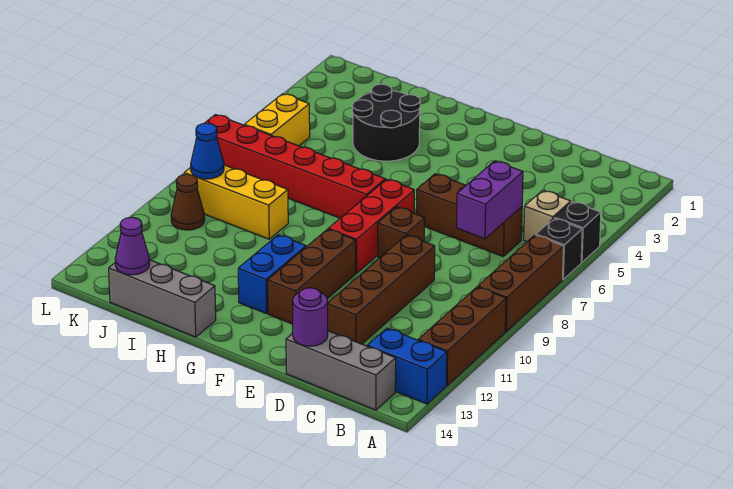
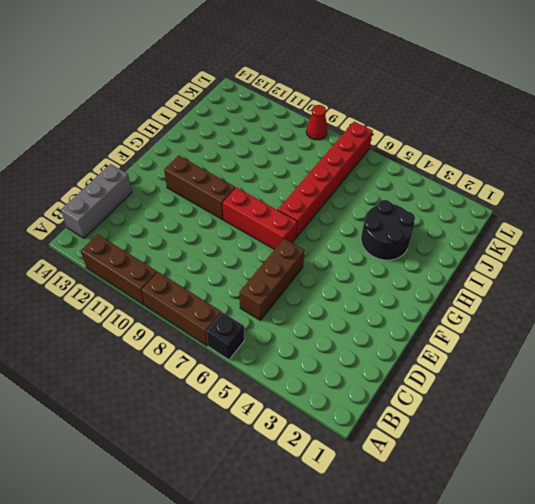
red 1x1 cone [306,105,328,140] -> none
none -> black 1x1 brick [554,202,601,262]
none -> blue 1x2 brick [367,328,447,404]
none -> tan 1x1 brick [524,191,571,242]

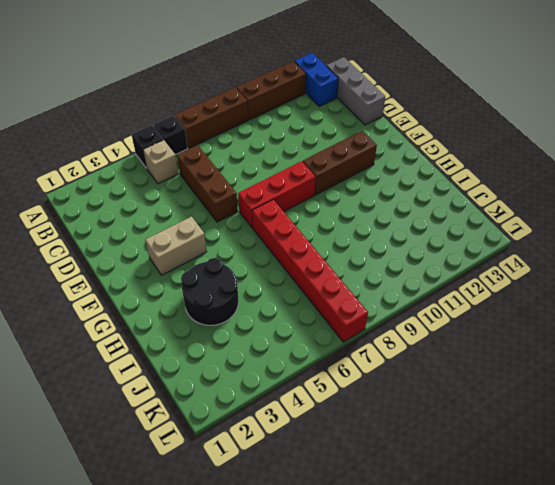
tan 1x2 brick [145,216,207,275] -> none
none -> brown 1x4 brick [328,235,435,344]
none -> brown 1x1 brick [378,207,425,258]
none -> blue 1x2 brick [238,235,306,314]

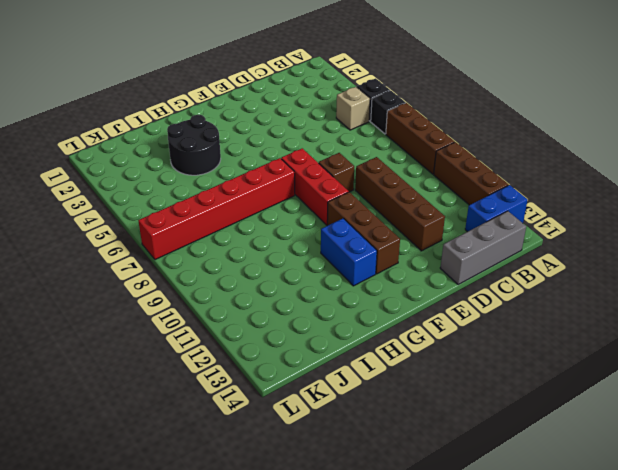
none -> brown 1x3 brick [417,174,522,256]
none -> grey 1x3 brick [109,260,216,337]
none -> yellow 1x3 brick [184,165,288,239]

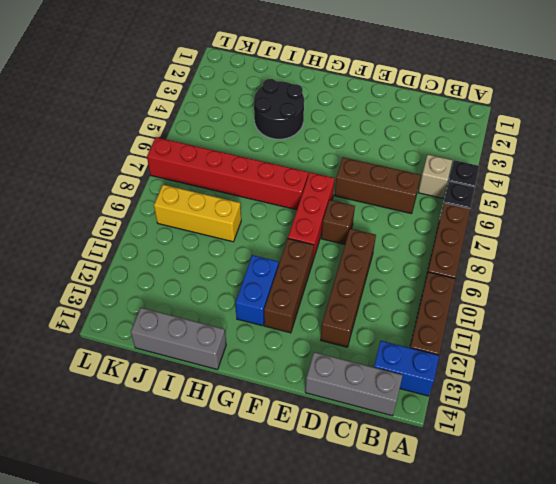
none -> yellow 1x2 brick [244,94,310,146]
none -> brown 1x1 cone [171,174,205,230]
none -> purple 1x2 brick [457,161,523,239]

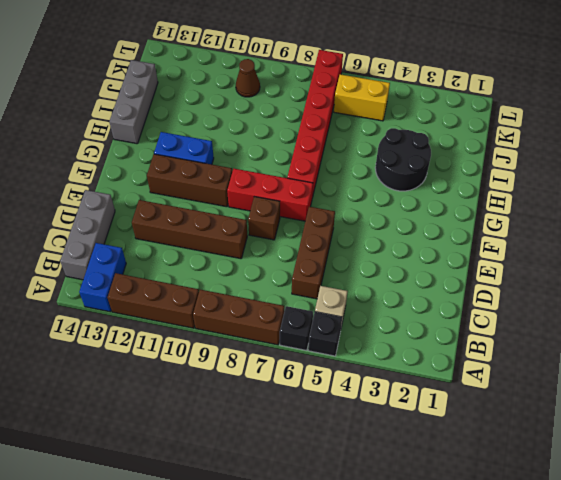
none -> yellow 1x3 brick [184,165,288,239]
none -> purple 1x2 brick [457,161,523,239]
none -> purple 1x1 round brick [292,288,328,346]

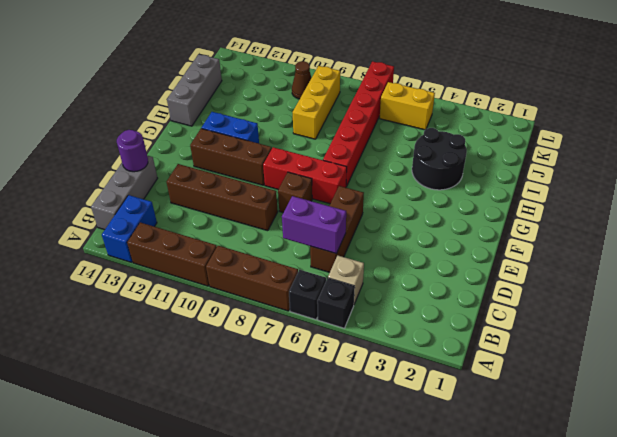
none -> purple 1x1 cone [115,217,150,275]
none -> blue 1x1 cone [191,123,224,179]

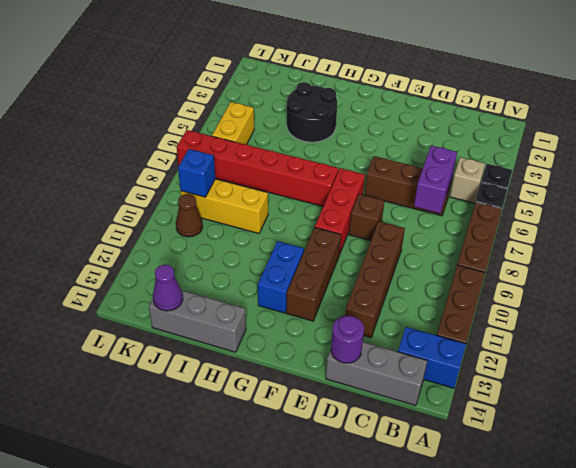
blue 1x1 brick [178,149,215,197] -> blue 1x1 cone [191,123,224,179]

